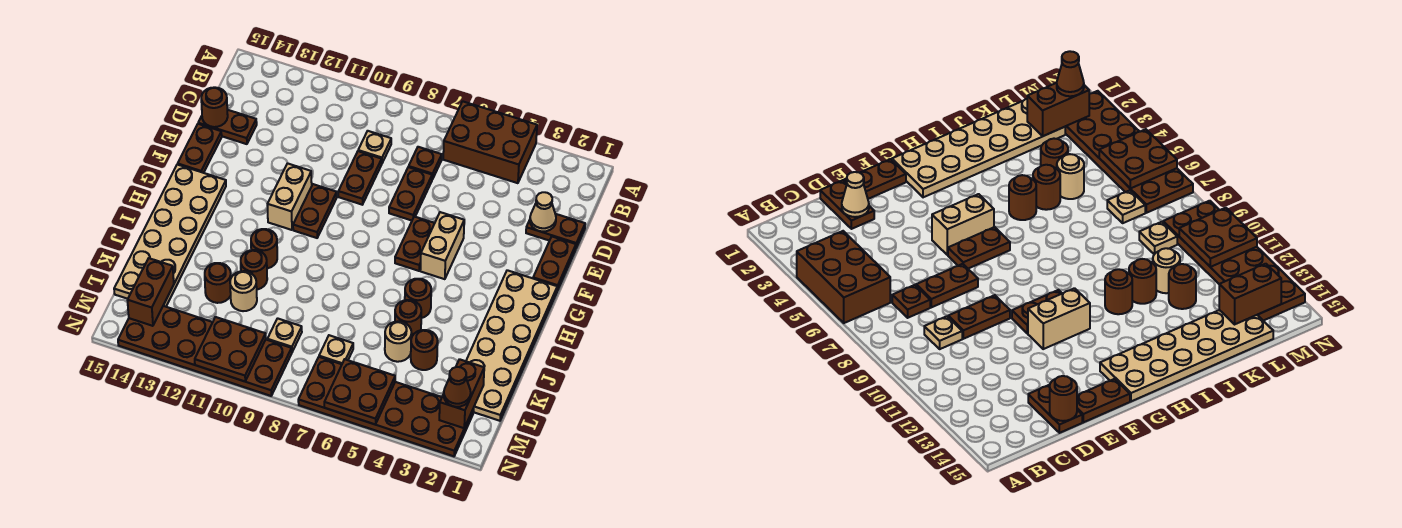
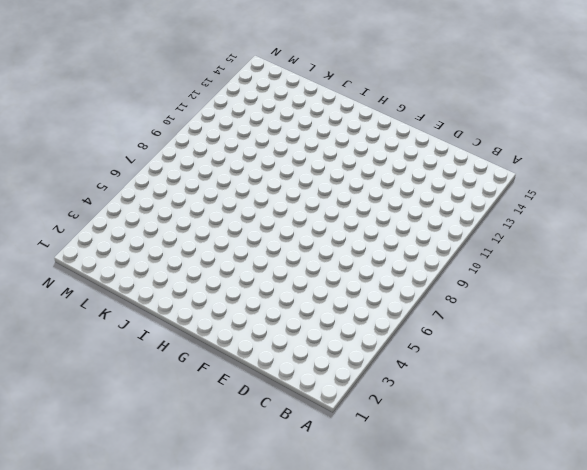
none -> brown 2x3 brick [443,101,537,183]
none -> brown 1x1 plate [409,147,442,179]
none -> tan 1x1 plate [358,131,391,163]
none -> brown 1x2 plate [526,214,585,248]

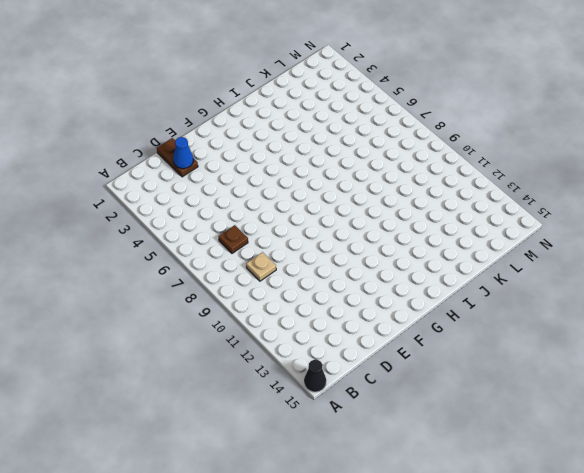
black 1x1 cone [304,360,326,392] -> none
blue 1x1 cone [173,137,193,169] -> tan 1x1 cone [530,192,556,232]
none -> brown 2x3 brick [443,101,537,183]
none -> brown 1x2 plate [389,167,432,221]
none -> brown 1x2 plate [338,151,382,205]
none -> brown 1x2 plate [198,110,257,144]

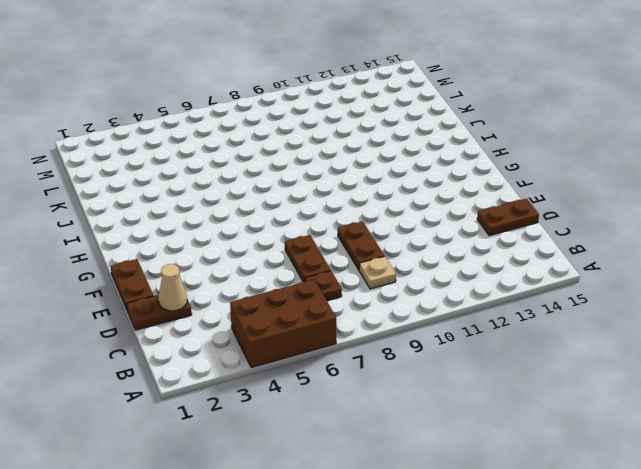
none -> brown 1x2 plate [178,124,222,173]
none -> tan 1x2 brick [420,212,464,279]
none -> brown 1x2 plate [395,217,435,271]
none -> brown 1x2 plate [293,184,337,238]

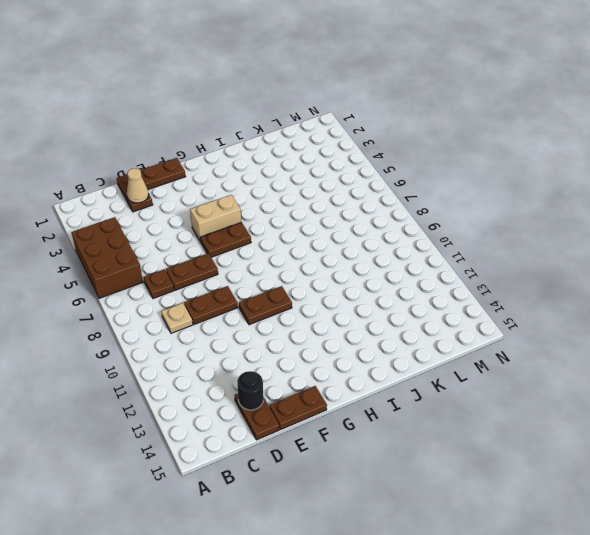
black 1x1 round brick [237,371,263,410] -> none
none -> tan 1x2 brick [267,163,312,230]
none -> tan 2x6 plate [466,270,557,421]
none -> tan 2x6 plate [114,164,226,307]
none -> brown 1x1 round brick [405,279,431,318]

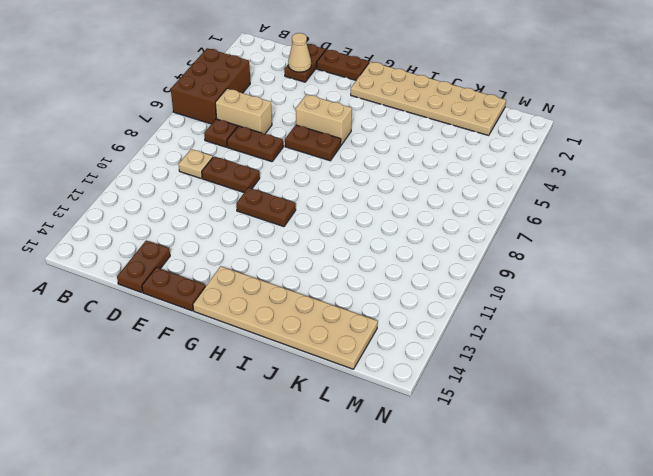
tan 1x2 brick [215,89,272,134] -> tan 1x2 brick moved to [267,163,312,230]
none -> brown 1x1 round brick [405,279,431,318]
none -> brown 1x1 round brick [251,229,277,269]
none -> brown 1x1 round brick [395,300,421,338]
none -> brown 1x1 round brick [241,250,267,290]

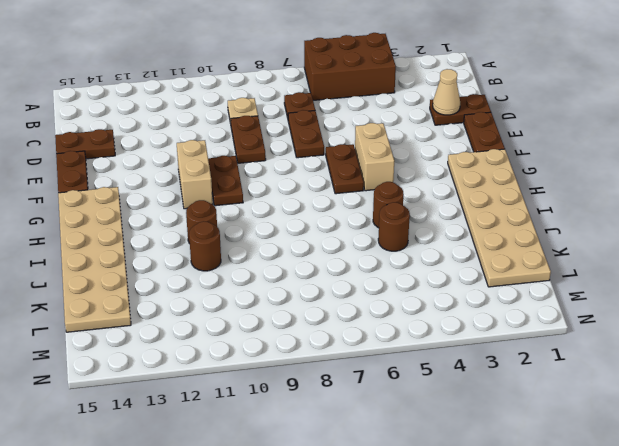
none -> brown 1x1 round brick [411,330,438,370]
none -> tan 1x1 round brick [385,321,412,362]
none -> tan 1x1 round brick [230,271,257,311]
none -> brown 1x1 round brick [205,263,231,303]

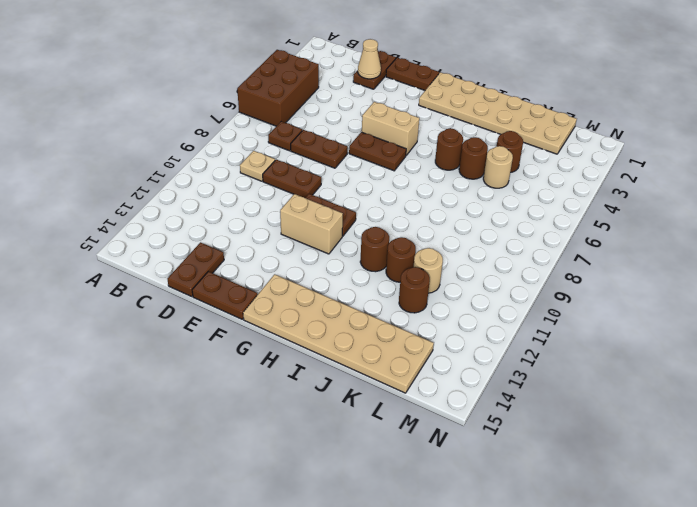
none -> tan 1x1 plate [319,335,353,364]
none -> tan 1x1 plate [267,318,302,352]
none -> brown 2x6 plate [298,357,474,456]
none -> brown 2x6 plate [118,306,292,396]

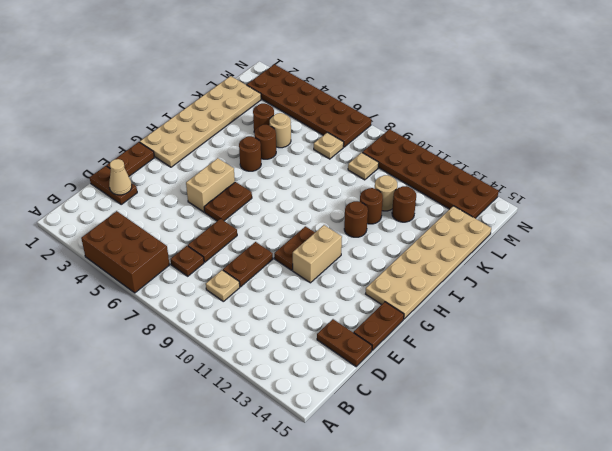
none -> brown 1x1 round brick [201,87,228,127]
none -> brown 1x2 brick [439,359,484,428]
none -> brown 1x2 brick [127,258,174,326]
none -> brown 2x2 plate [324,359,395,424]

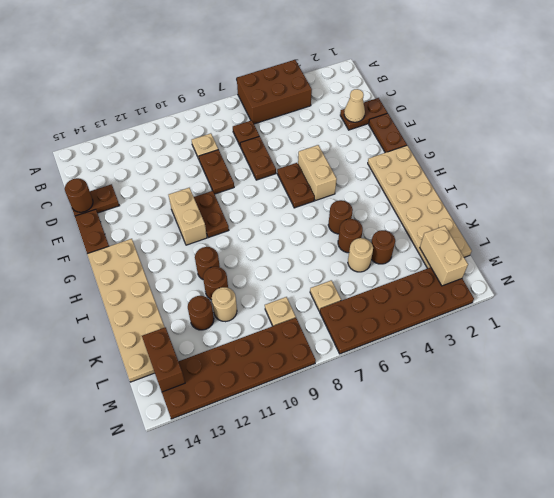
tan 1x2 brick [420,226,468,286] -> brown 1x2 brick [439,359,484,428]
none -> brown 2x2 plate [324,359,395,424]
none -> brown 2x2 plate [195,317,266,381]
none -> brown 1x1 cone [444,367,471,407]

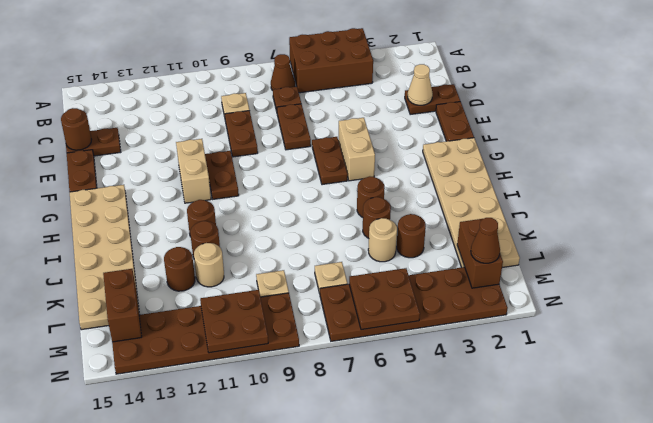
brown 1x1 cone [271,54,295,91] -> none

